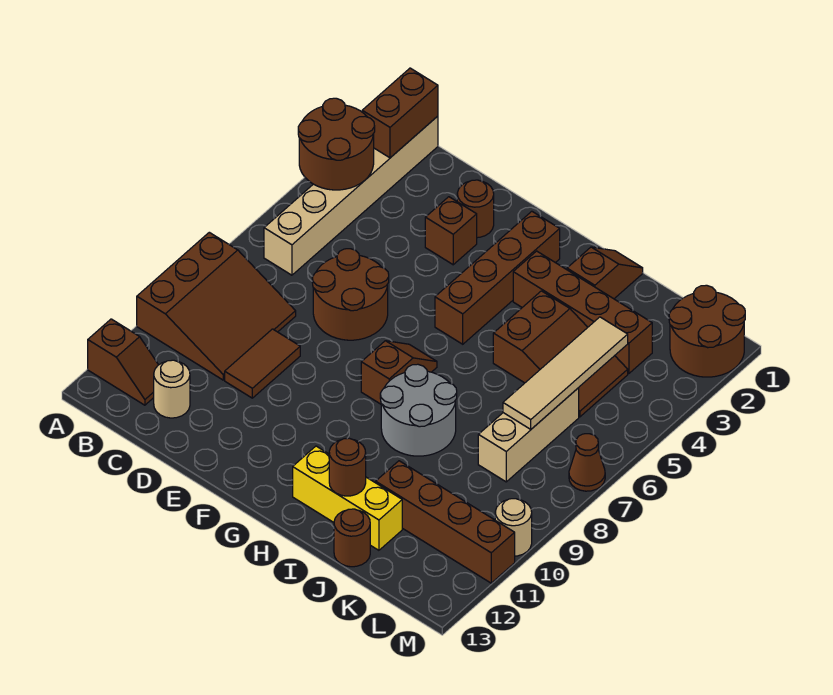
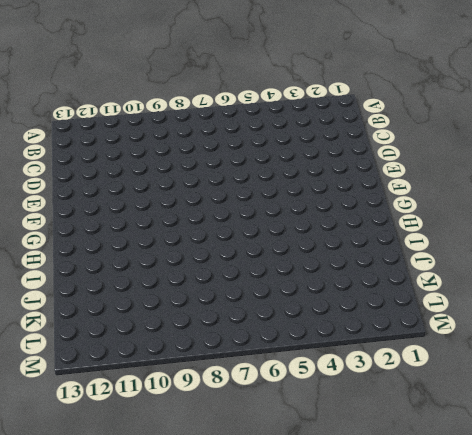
none -> brown 3x3 slope [137,232,296,380]
none -> brown 1x2 slope [88,319,158,405]
none -> tan 1x6 brick [264,116,438,275]

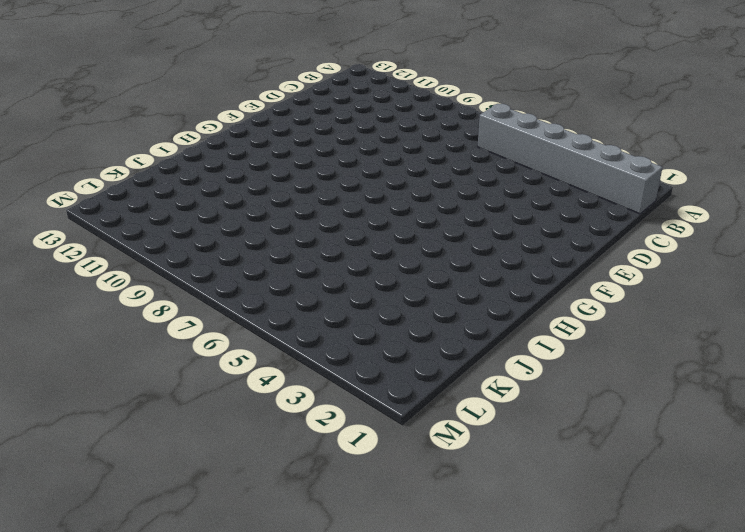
grey 1x6 brick [478,104,663,214] -> tan 1x6 brick [264,116,438,275]
none -> brown 3x3 slope [137,232,296,380]
none -> brown 1x2 slope [88,319,158,405]
none -> tan 1x1 round brick [154,360,190,418]

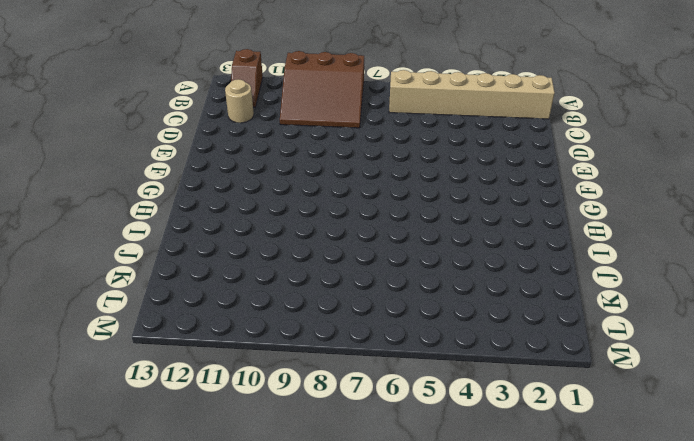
none -> brown 2x2 round brick [312,249,389,340]
none -> brown 1x2 tile [225,329,300,398]
none -> brown 1x1 round brick [457,180,494,238]

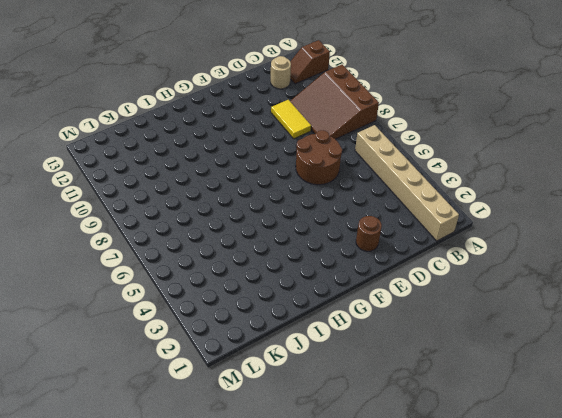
yellow 1x2 tile [271,100,311,139] -> brown 1x2 tile [225,329,300,398]
none -> brown 1x1 brick [425,197,477,265]
none -> brown 1x4 brick [435,211,560,344]
none -> brown 1x2 slope [361,341,437,404]

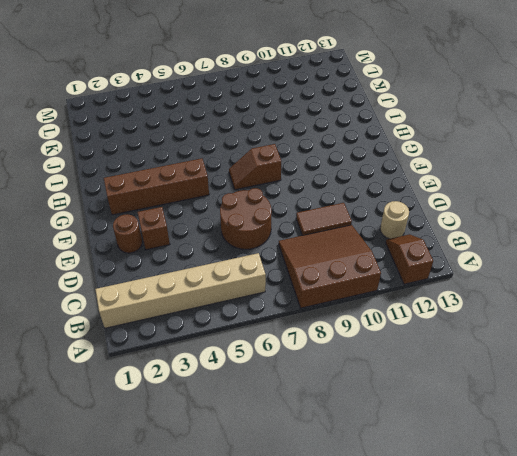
none -> brown 1x4 brick [513,251,652,374]
none -> grey 2x2 round brick [380,364,457,456]
none -> yellow 1x3 brick [293,446,402,550]

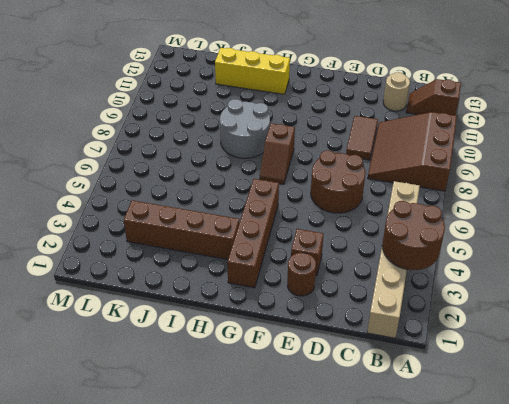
none -> brown 1x2 slope [567,247,643,299]
none -> brown 2x3 slope [493,291,628,417]
none -> brown 1x4 brick [376,461,515,583]

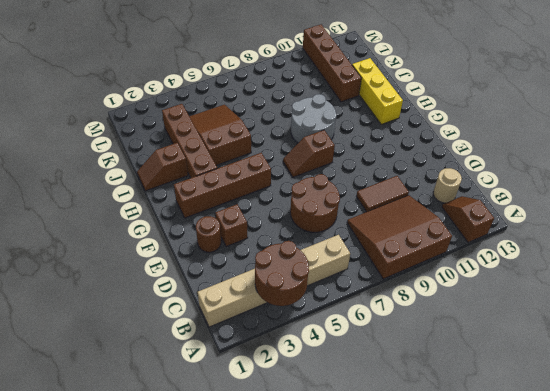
none -> brown 1x1 round brick [334,509,370,567]
none -> tan 1x3 brick [478,388,579,482]
none -> brown 2x2 round brick [669,285,745,377]

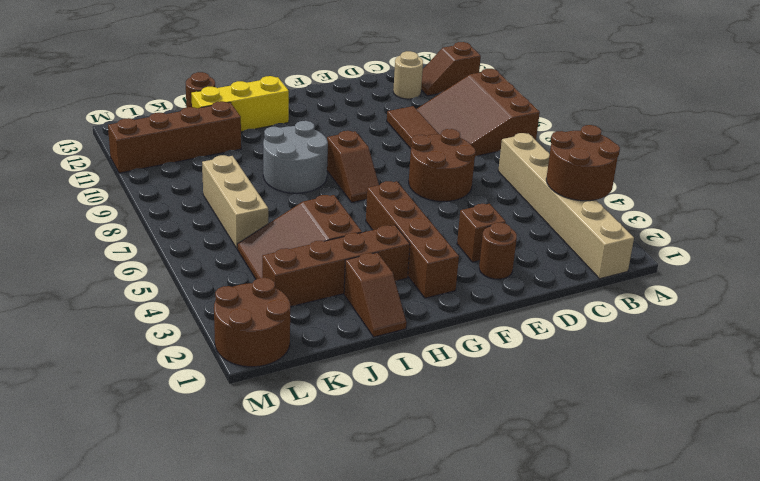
none -> brown 1x1 cone [569,434,605,491]
none -> tan 1x1 round brick [495,499,532,556]
none -> brown 1x2 brick [362,68,438,158]

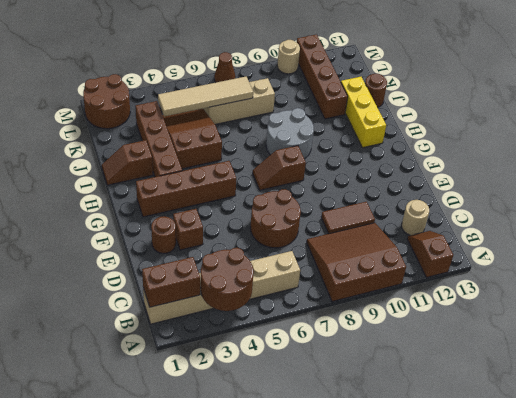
none -> brown 1x1 round brick [329,438,366,496]

